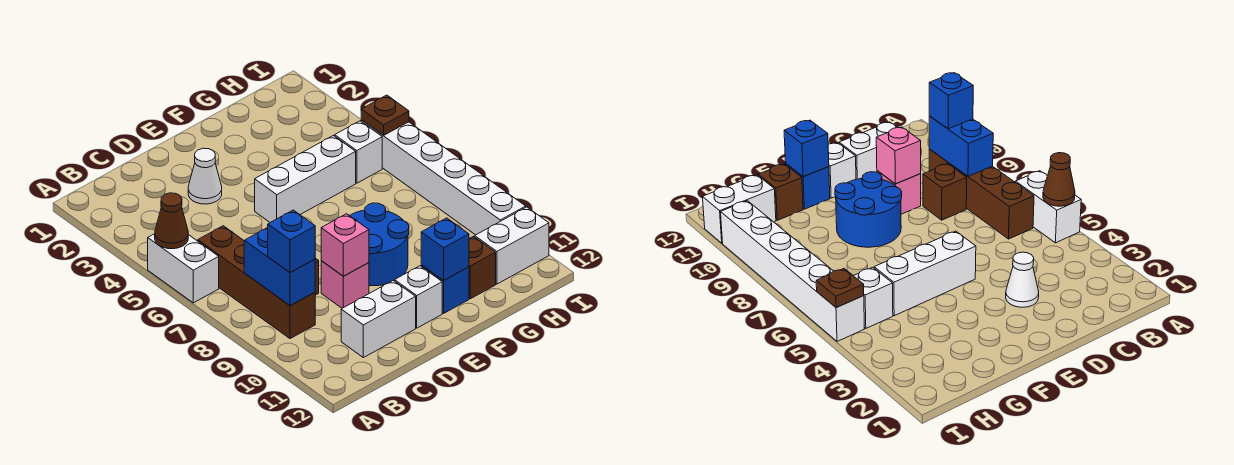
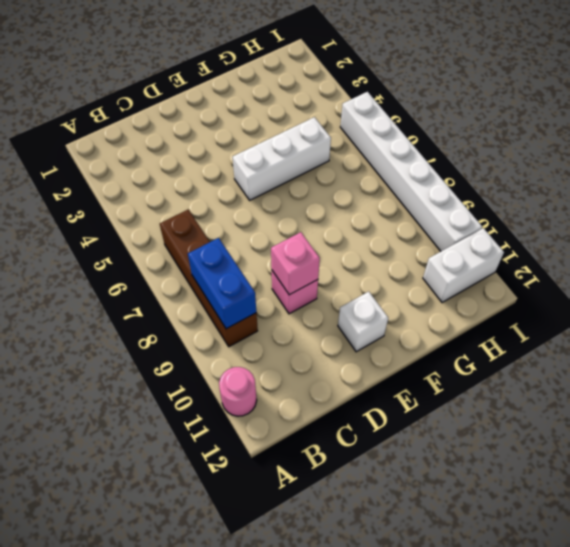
pink 1x1 round brick [219,367,257,416] -> none
none -> white 1x2 brick [148,234,219,303]
none -> brown 1x1 brick [923,164,967,220]
none -> white 1x2 brick [341,280,416,358]

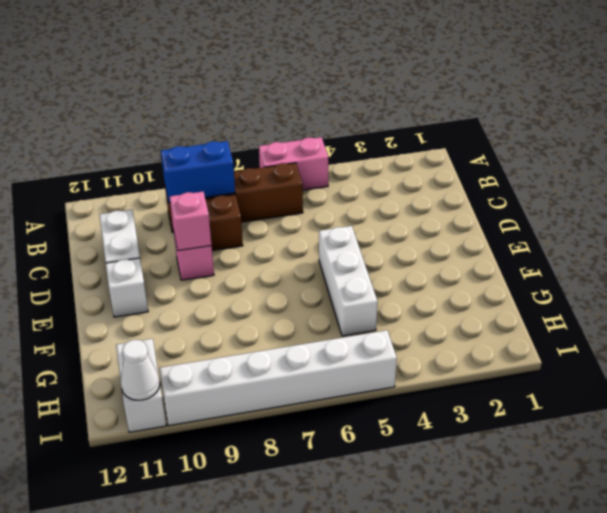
pink 1x2 brick [259,137,328,190] -> white 1x2 brick [148,234,219,303]
white 1x1 cone [121,340,160,400] -> white 1x1 cone moved to [188,148,222,204]
none -> blue 2x2 round brick [350,203,409,286]
none -> blue 1x1 brick [421,265,469,313]
none -> brown 1x1 brick [469,236,496,299]

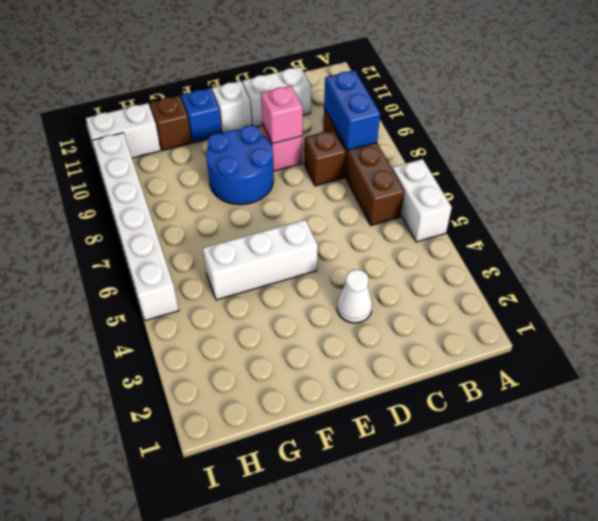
none -> white 1x1 brick [335,121,382,183]
none -> brown 1x1 cone [155,193,188,249]
none -> blue 1x1 brick [421,218,469,281]

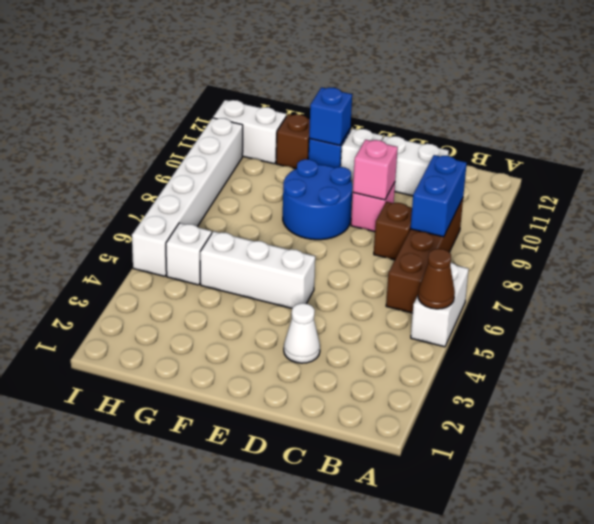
none -> brown 1x1 plate [361,95,409,136]
none -> blue 1x1 brick [268,210,315,273]

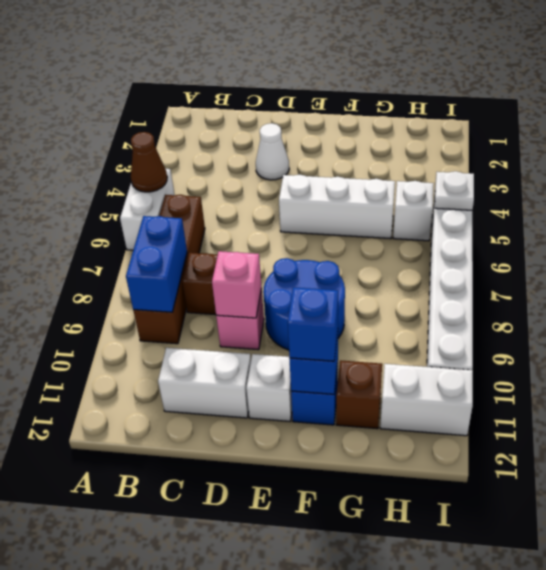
blue 1x1 brick [288,287,338,361] -> blue 1x1 brick moved to [268,210,315,273]
white 1x1 plate [435,171,474,210] -> brown 1x1 plate [361,95,409,136]

